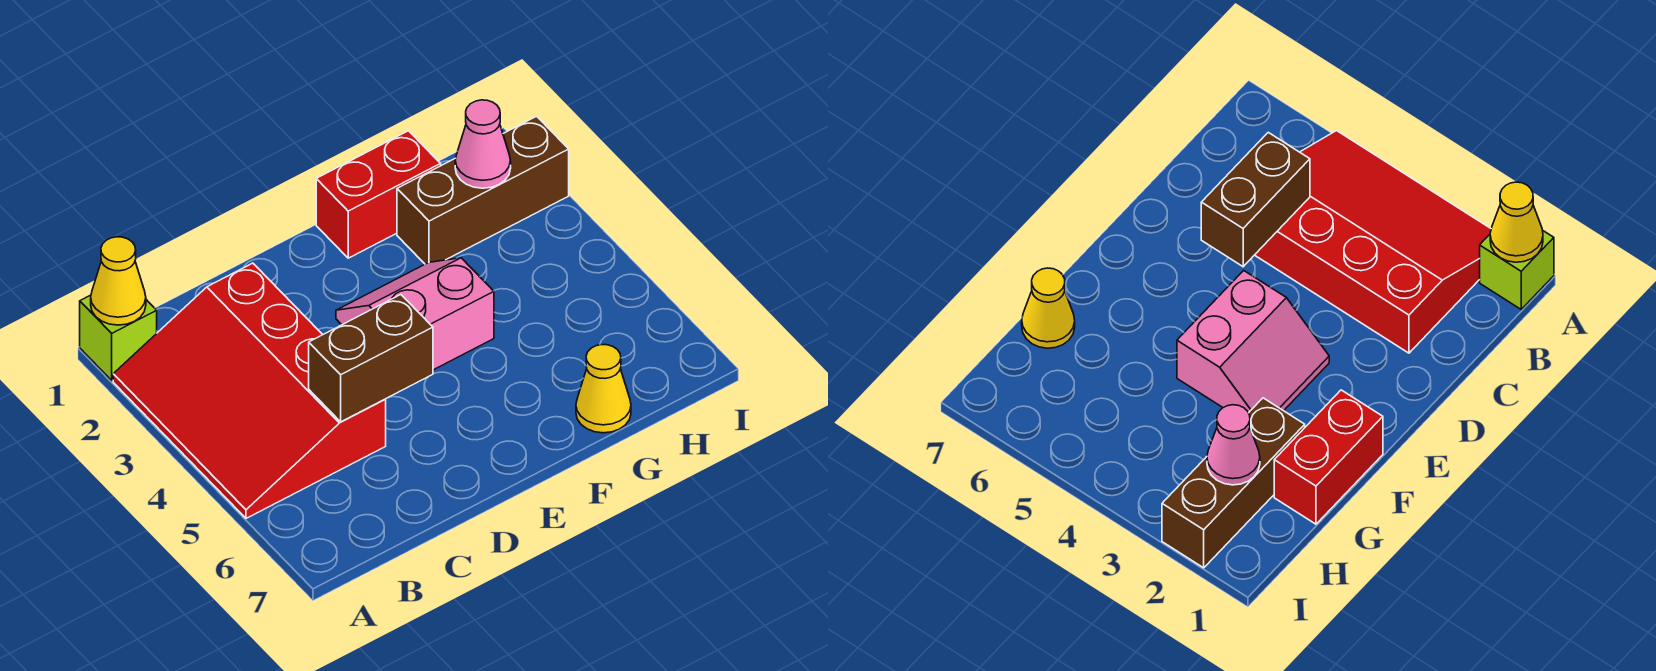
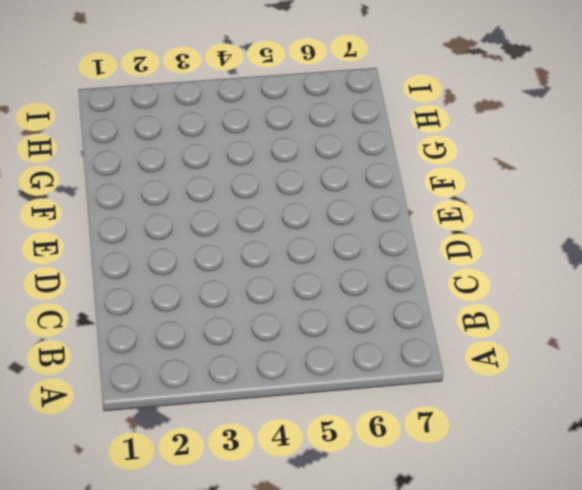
none -> lime 1x1 brick [80,295,157,380]
none -> red 3x4 slope [113,263,386,518]

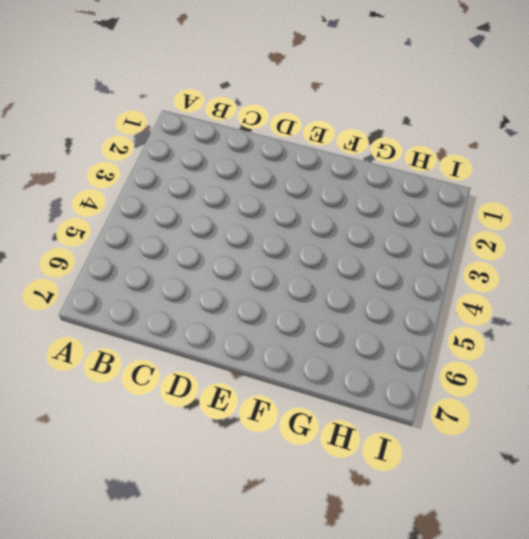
none -> lime 1x1 brick [80,295,157,380]
none -> red 3x4 slope [113,263,386,518]

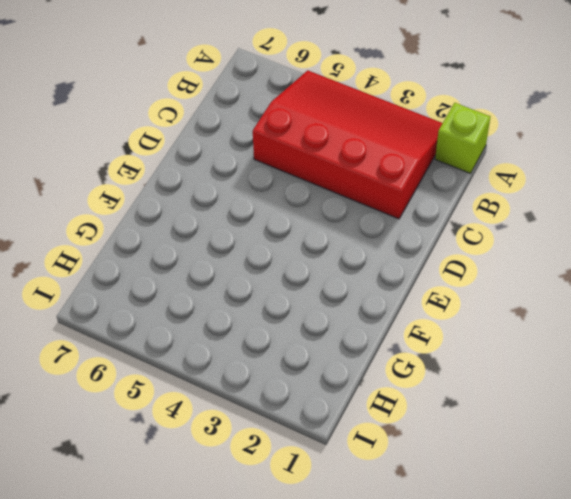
none -> pink 2x2 slope [336,258,494,370]
none -> red 1x2 brick [316,131,441,258]

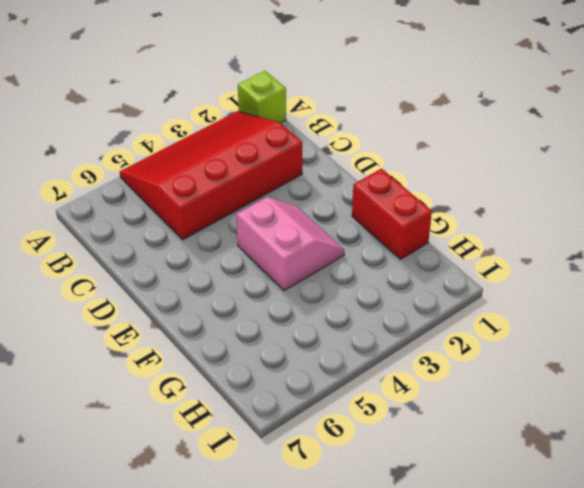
none -> brown 1x3 brick [397,116,569,264]
none -> yellow 1x1 cone [576,345,631,433]

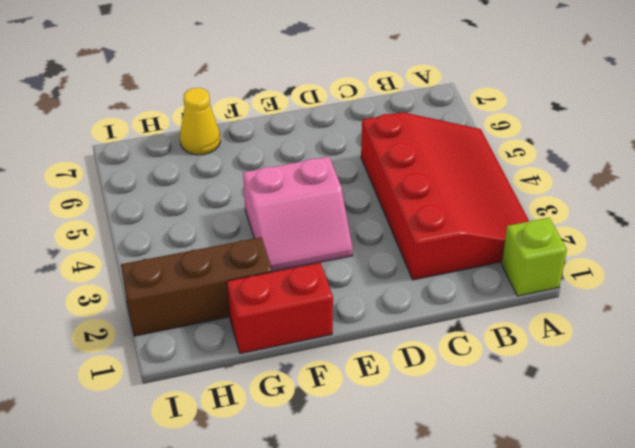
none -> yellow 1x1 cone [91,237,146,325]
none -> brown 1x2 brick [309,295,433,422]

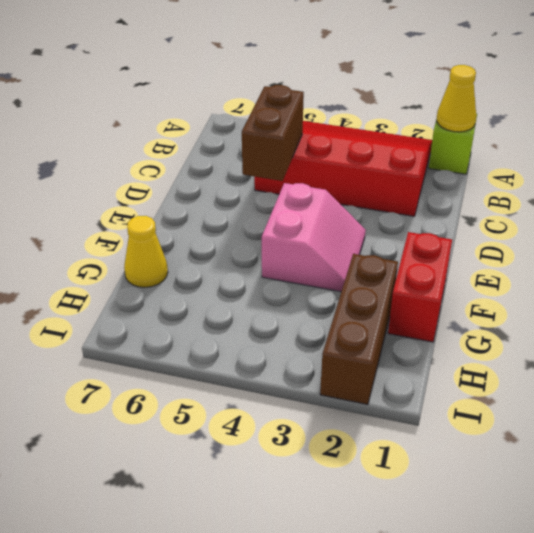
none -> pink 1x1 cone [455,100,511,188]

